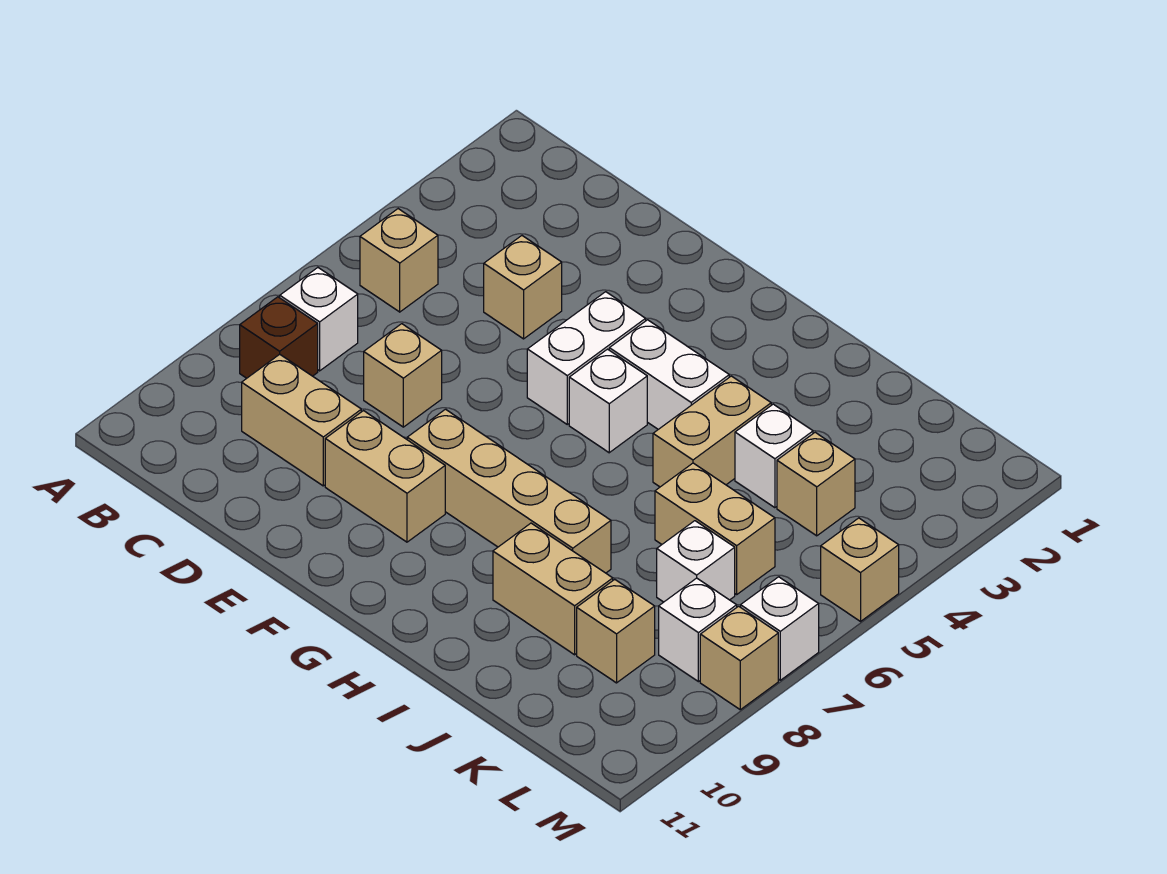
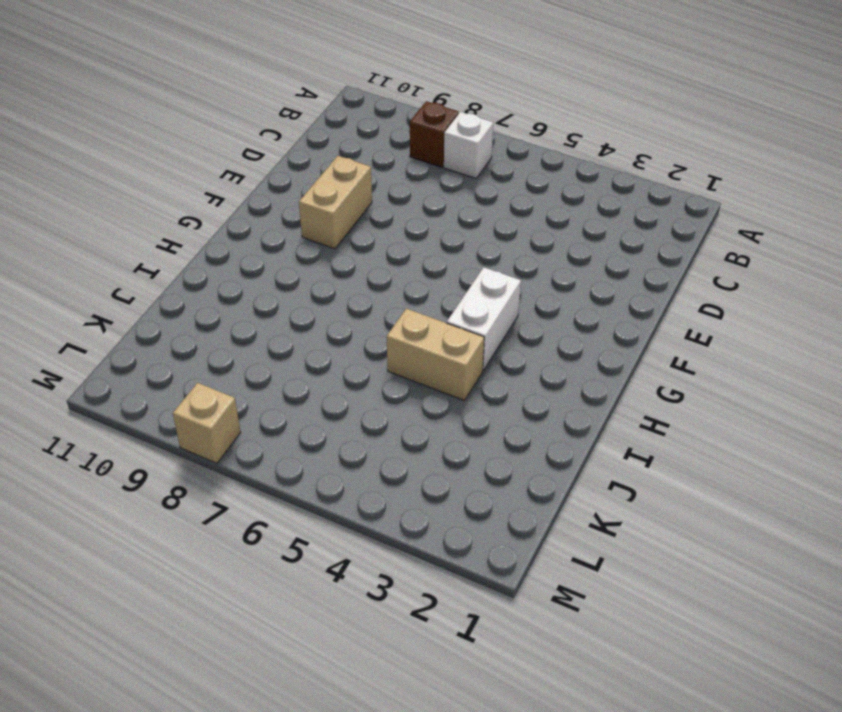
none -> tan 1x1 brick [360,209,438,312]
none -> tan 1x2 brick [242,354,361,486]
none -> tan 1x1 brick [484,236,562,339]

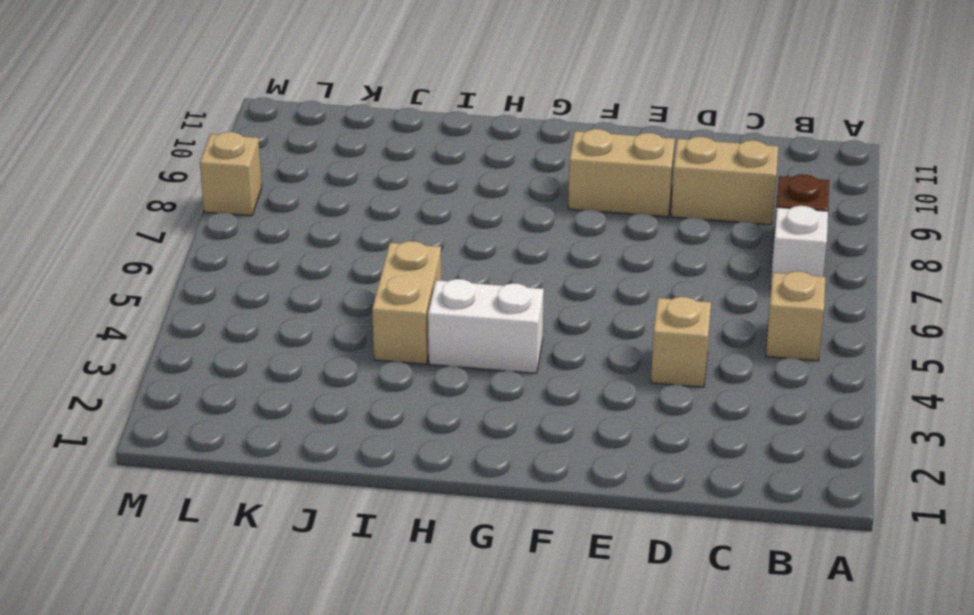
none -> tan 1x1 brick [364,324,442,427]
none -> white 1x2 brick [527,292,646,424]
none -> tan 1x4 brick [407,409,611,573]

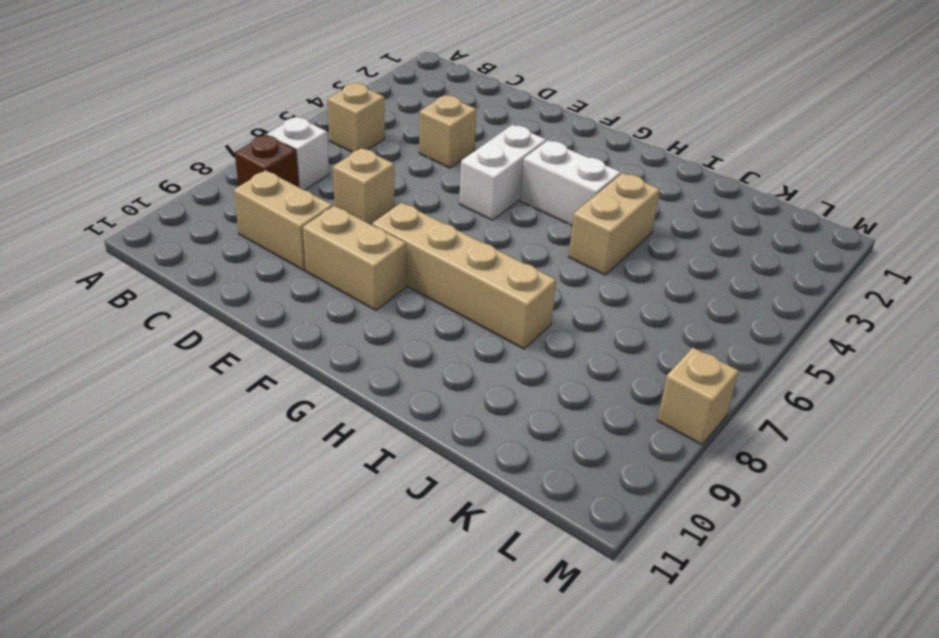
none -> white 1x1 brick [569,349,647,453]
none -> tan 1x2 brick [493,523,613,655]
none -> white 1x1 brick [735,404,813,508]

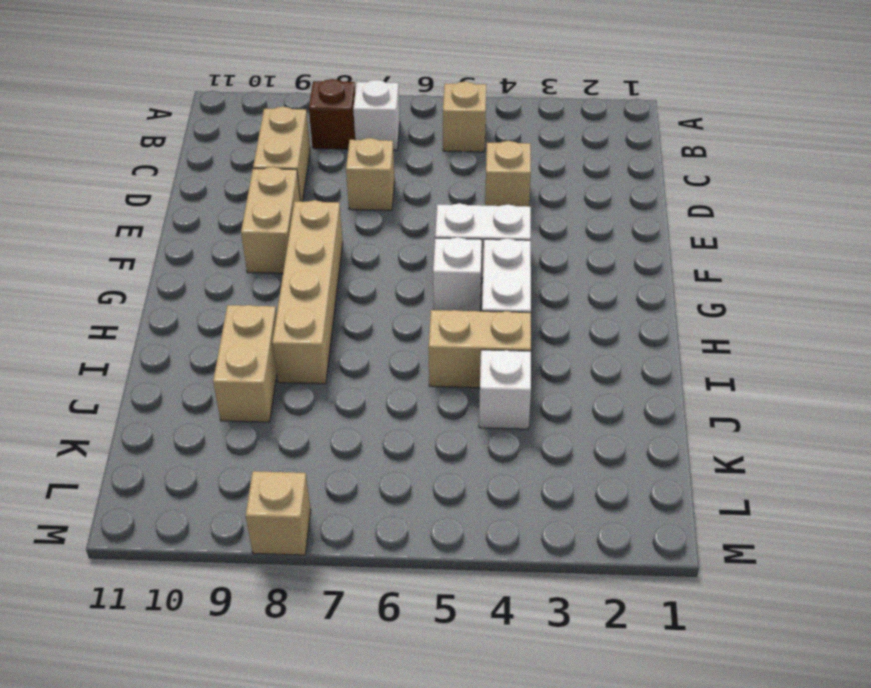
none -> tan 1x2 brick [655,463,775,594]
none -> tan 1x1 brick [777,432,855,536]
none -> white 1x1 brick [657,521,735,602]

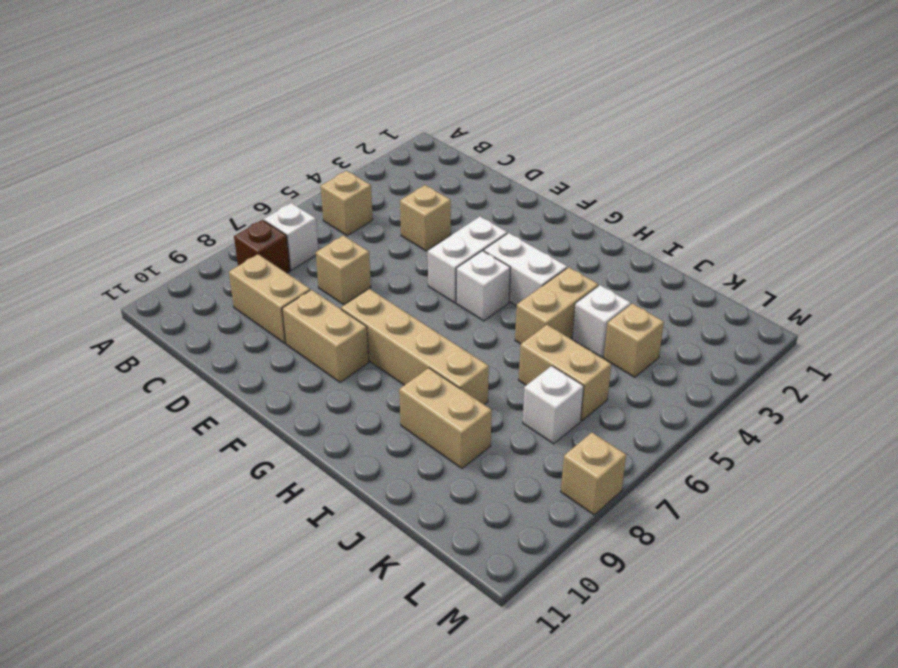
none -> tan 1x1 brick [577,579,655,683]
none -> white 1x1 brick [659,578,737,682]
none -> tan 1x1 brick [821,518,899,621]

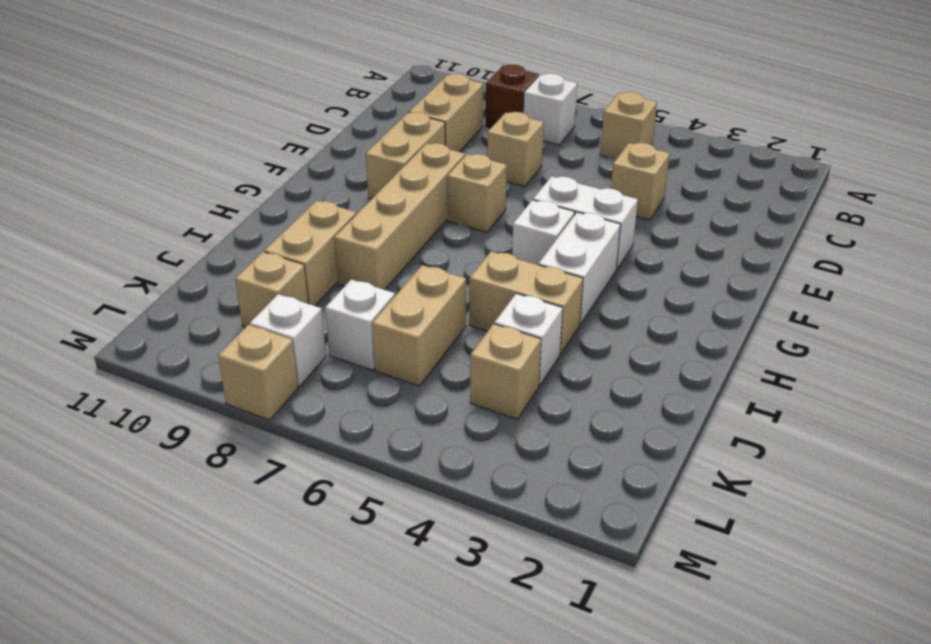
tan 1x1 brick [447,154,507,232] -> tan 1x1 brick moved to [821,518,899,621]
none -> white 1x1 brick [741,577,819,680]

